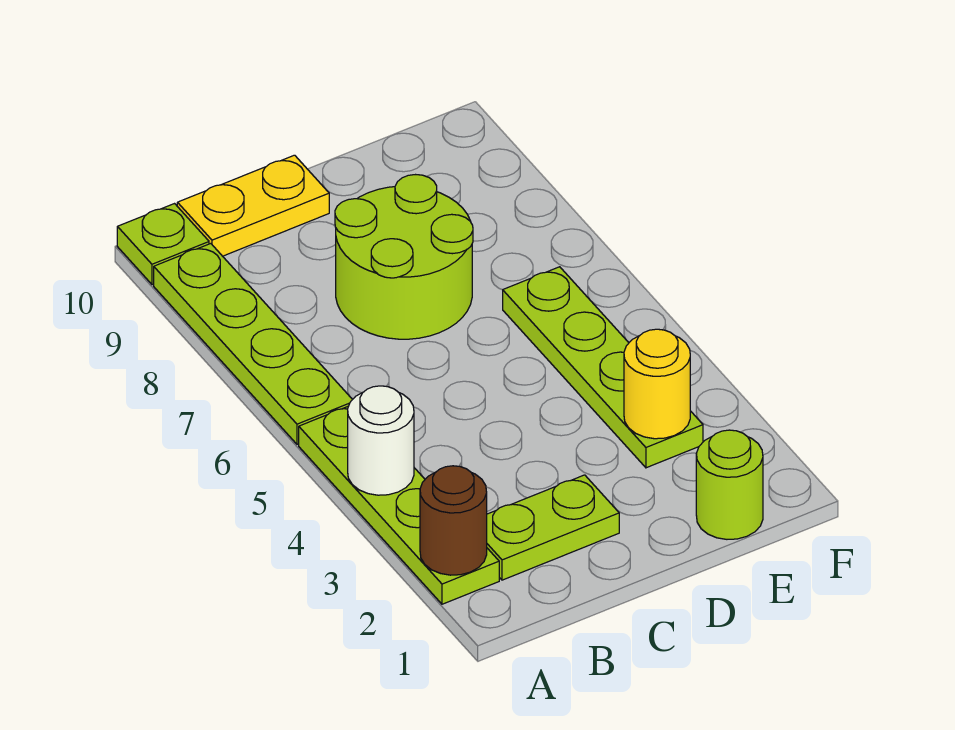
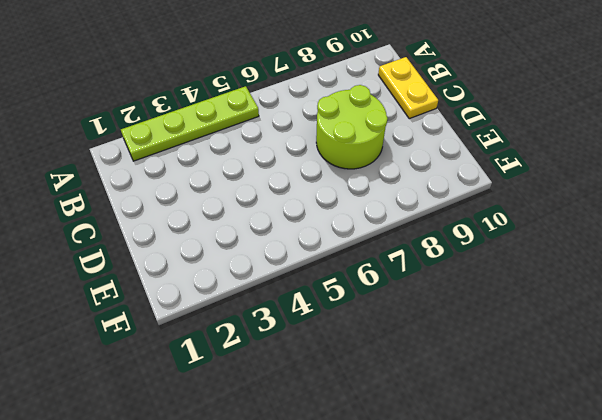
none -> lime 1x4 plate [154,244,352,444]
none -> lime 1x1 plate [117,204,209,285]

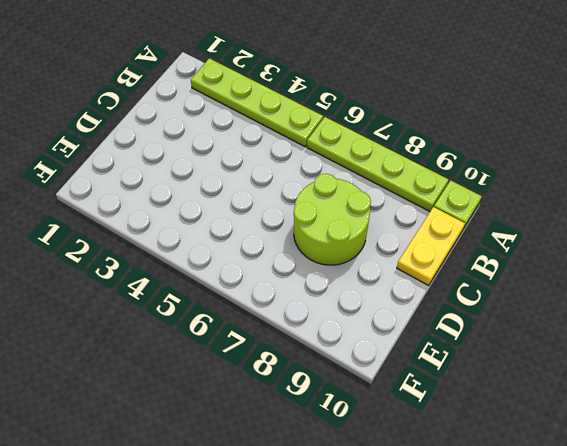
none -> lime 1x2 plate [487,475,619,580]
none -> lime 1x1 round brick [696,430,763,539]

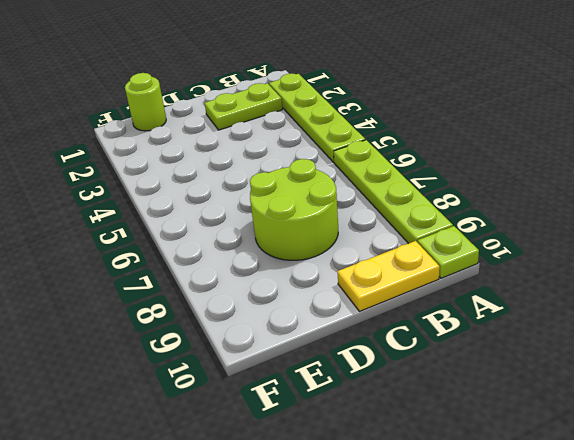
none -> lime 1x4 plate [503,267,703,468]
none -> brown 1x1 round brick [420,466,487,575]

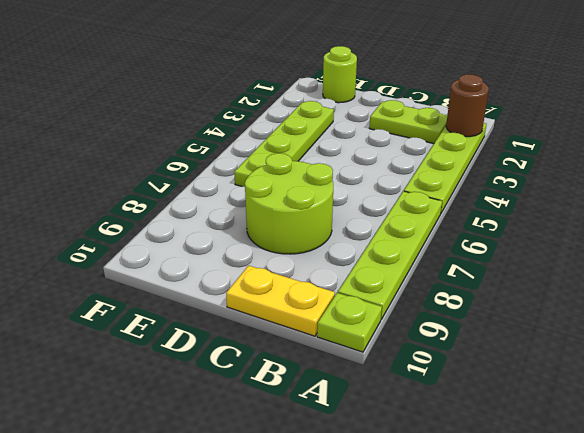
none -> white 1x1 round brick [348,386,414,495]
none -> yellow 1x1 round brick [624,329,690,439]

